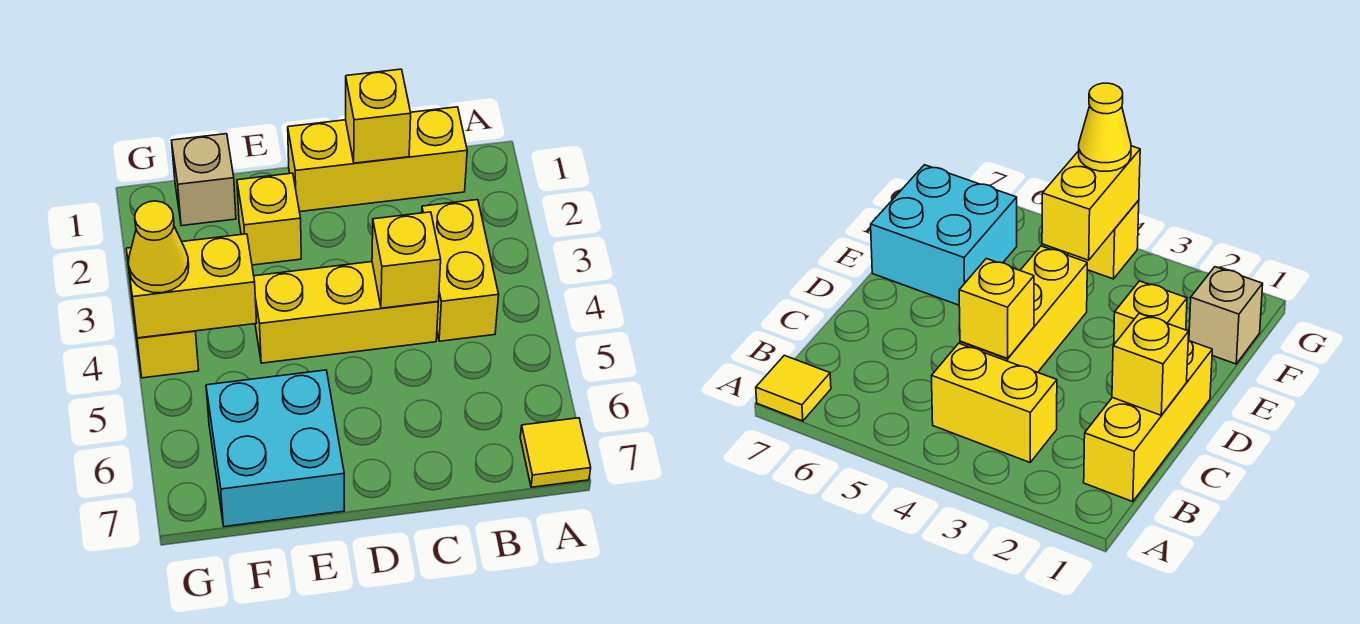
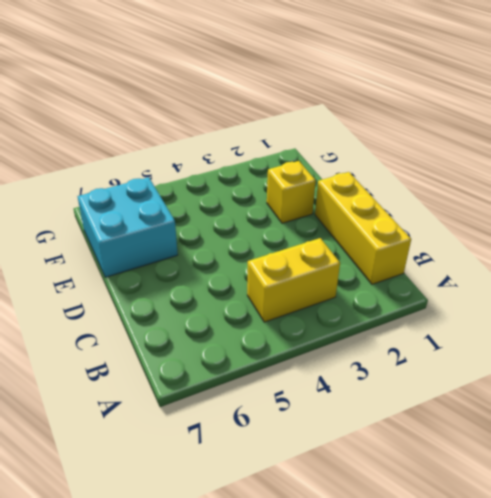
none -> yellow 1x1 tile [520,418,591,487]
none -> yellow 1x3 brick [254,262,438,363]
none -> tan 1x1 brick [171,134,236,226]

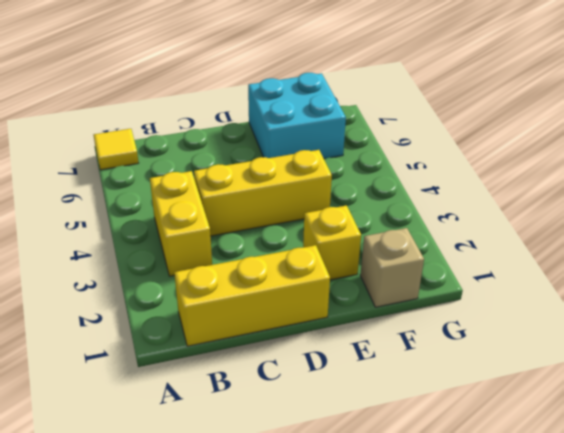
none -> yellow 1x1 brick [132,302,199,378]
none -> yellow 1x1 brick [346,69,411,163]
none -> yellow 1x1 brick [372,212,441,308]

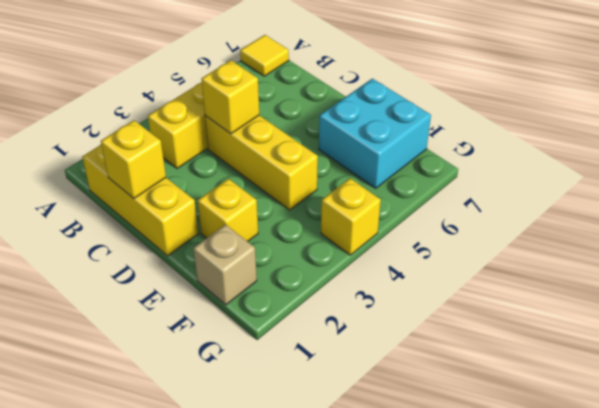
none -> yellow 1x2 brick [126,234,257,338]
none -> yellow 1x1 cone [129,201,189,293]

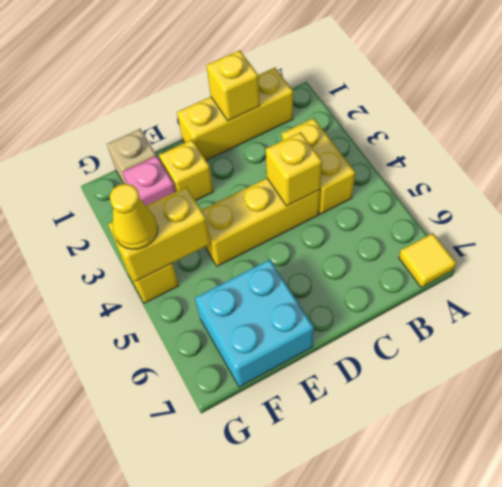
pink 1x1 brick [123,156,176,206] -> none

